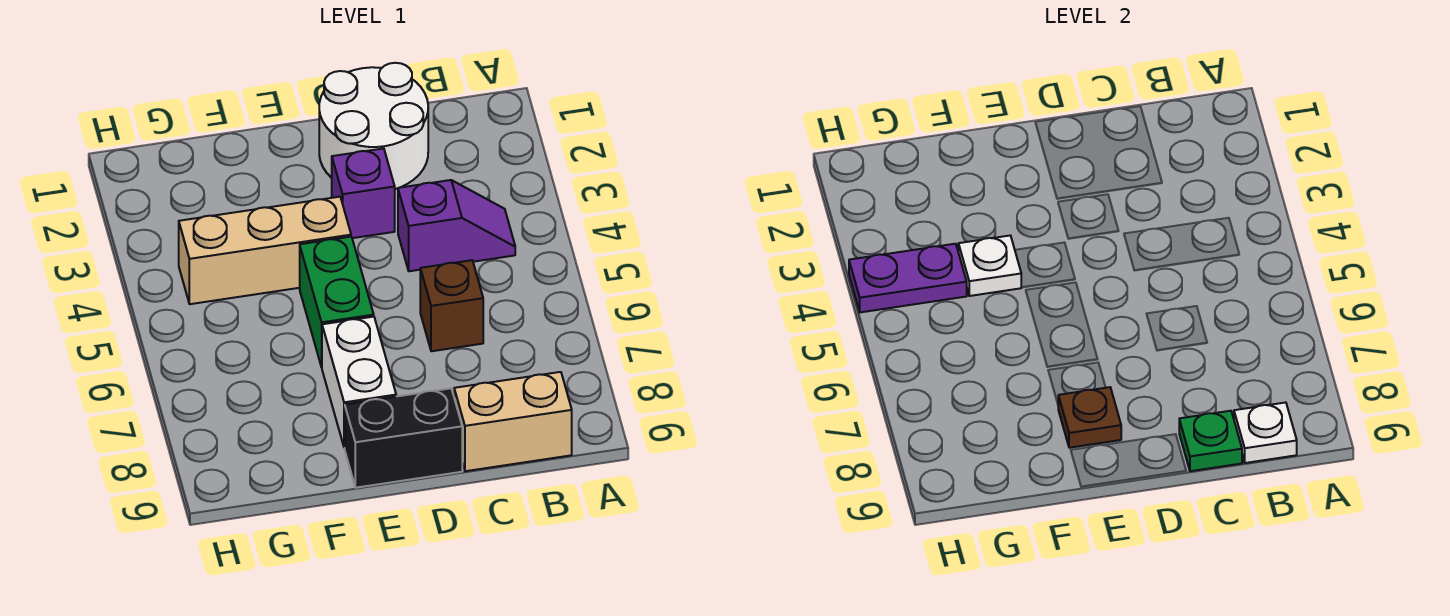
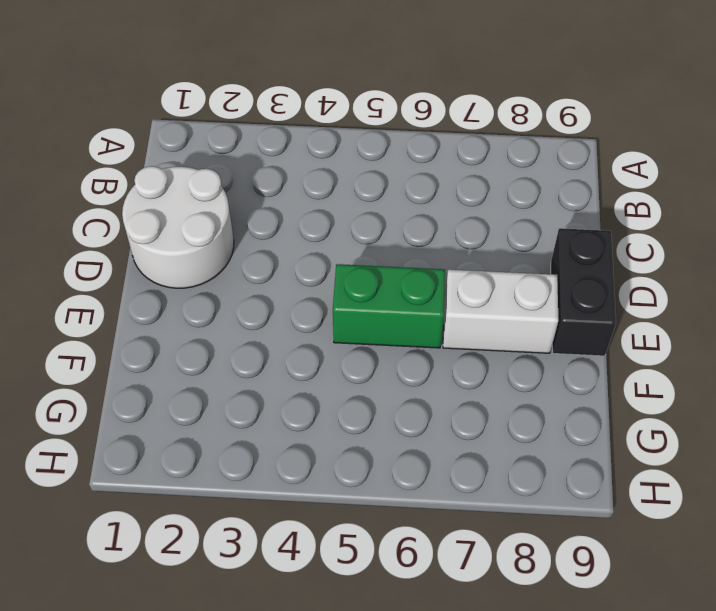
none -> purple 1x2 slope [398,180,515,271]
none -> tan 1x2 brick [454,372,572,471]
none -> brown 1x1 brick [420,260,483,351]

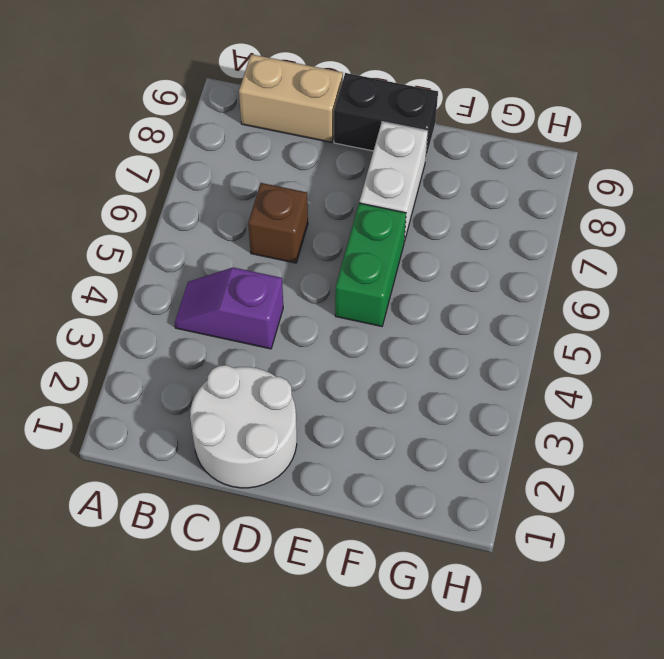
none -> purple 1x1 brick [332,148,395,238]
none -> tan 1x3 brick [179,197,351,304]
none -> white 1x1 plate [1234,402,1297,463]

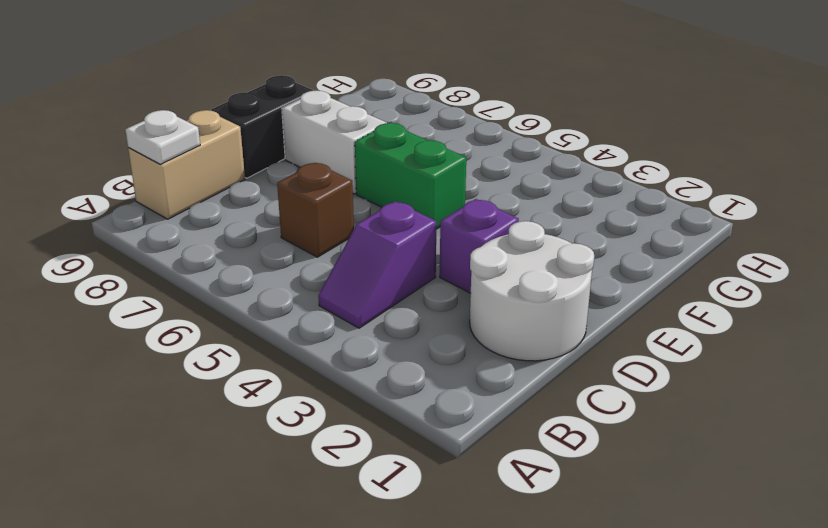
none -> tan 1x3 brick [179,197,351,304]
none -> green 1x1 plate [1179,411,1242,471]
none -> brown 1x1 plate [1058,387,1121,448]

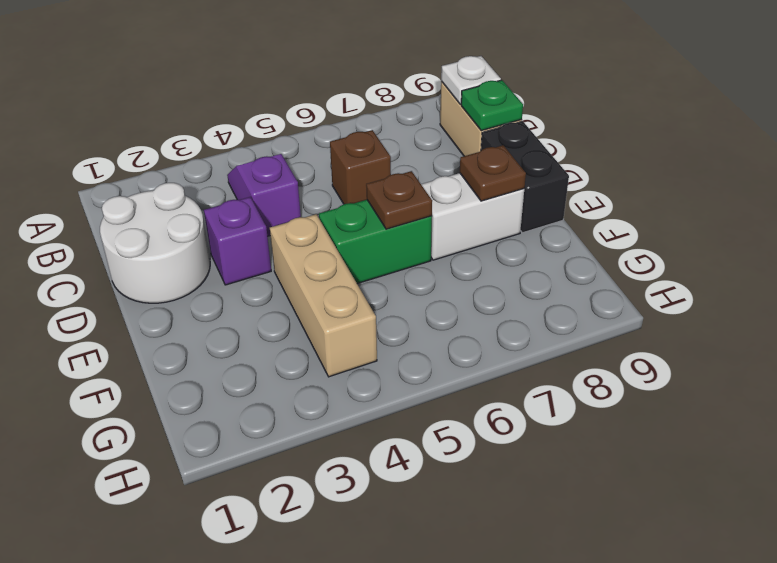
brown 1x1 plate [366,171,432,229] -> none
none -> white 1x1 plate [958,236,1021,296]
none -> purple 1x2 plate [849,244,967,312]

